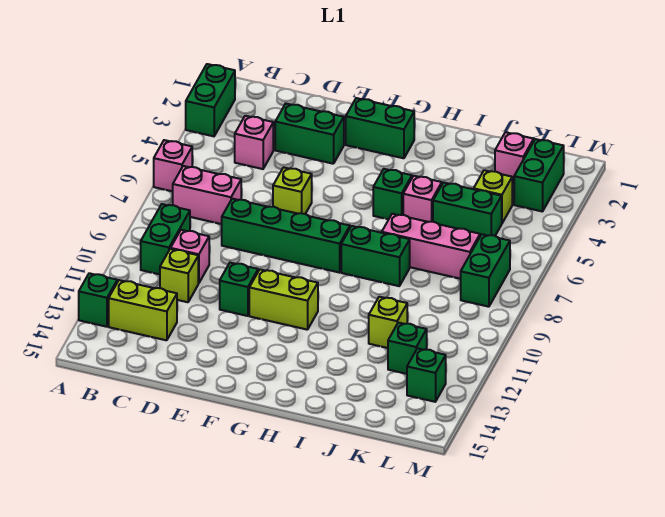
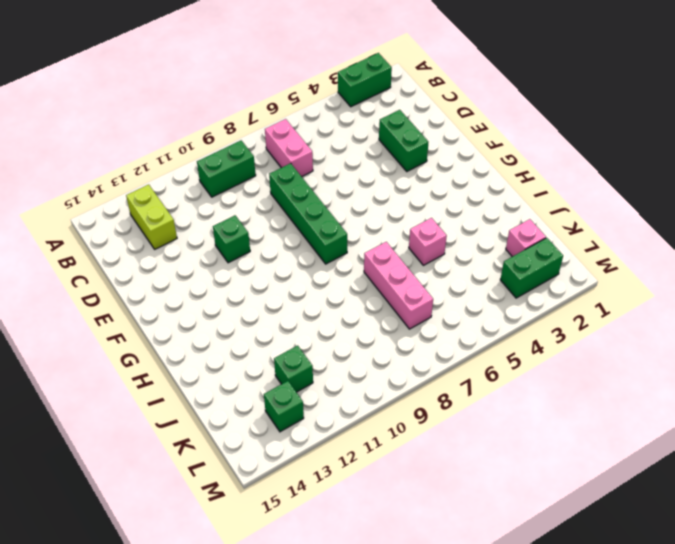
none -> pink 1x1 brick [154,140,192,191]
none -> green 1x1 brick [79,273,117,327]
none -> pink 1x1 brick [235,116,273,169]

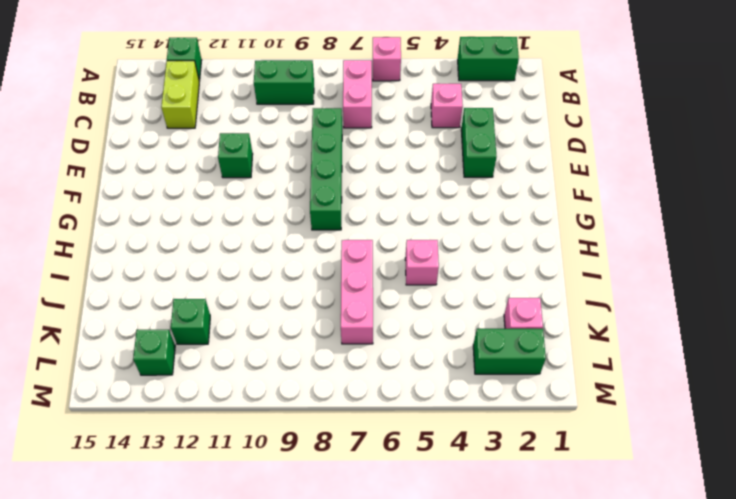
none -> pink 1x1 brick [171,230,209,283]
none -> lime 1x1 brick [160,249,198,302]
none -> lime 1x1 brick [273,167,312,214]

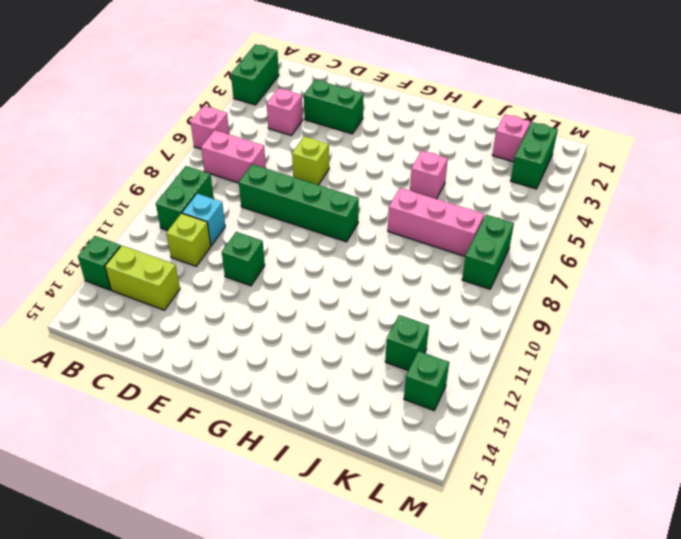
cyan 1x1 brick [182,194,225,246] -> pink 1x1 brick [171,230,209,283]
none -> green 1x2 brick [346,98,414,158]
none -> lime 1x2 brick [249,269,318,330]
none -> green 1x1 brick [373,169,412,219]

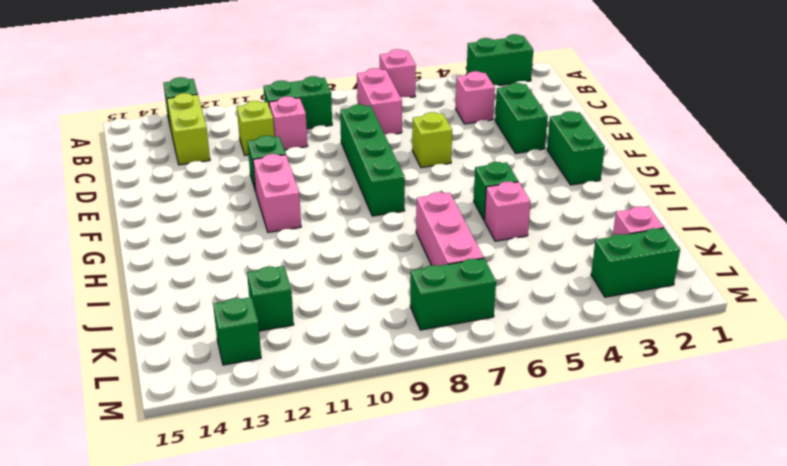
pink 1x2 brick [253,154,301,232] -> lime 1x2 brick [249,269,318,330]
none -> green 1x2 brick [341,226,410,286]
none -> green 1x2 brick [433,183,502,236]
none -> lime 1x1 brick [369,297,407,348]

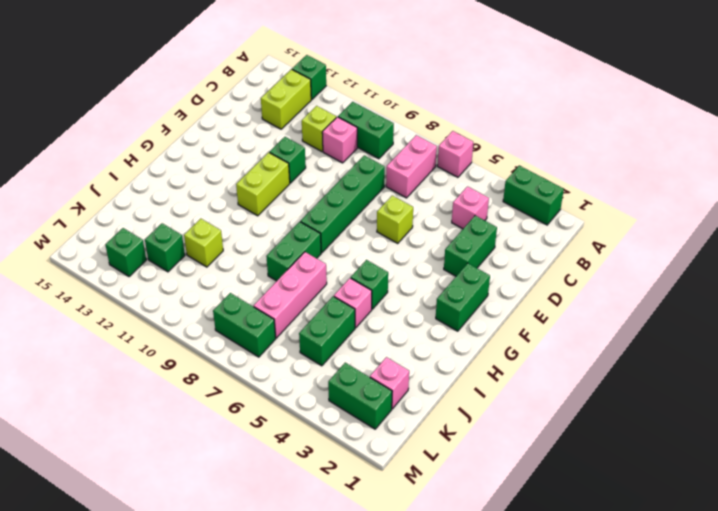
none -> lime 1x1 brick [474,170,512,223]

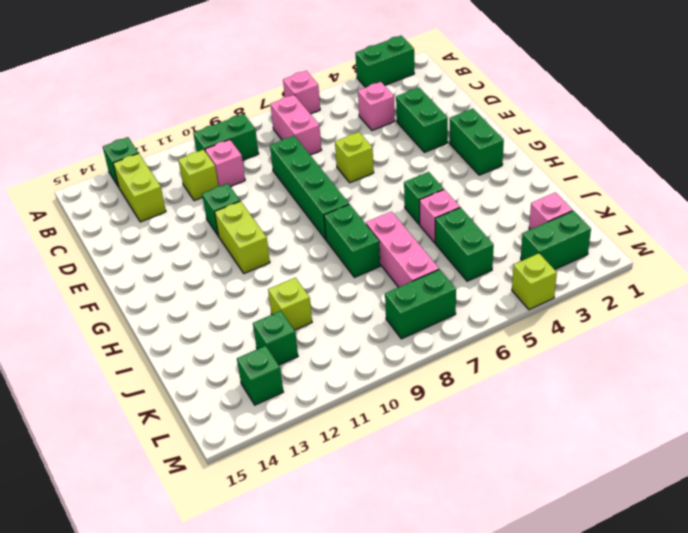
lime 1x1 brick [512,253,557,310] -> lime 1x1 brick moved to [474,170,512,223]

